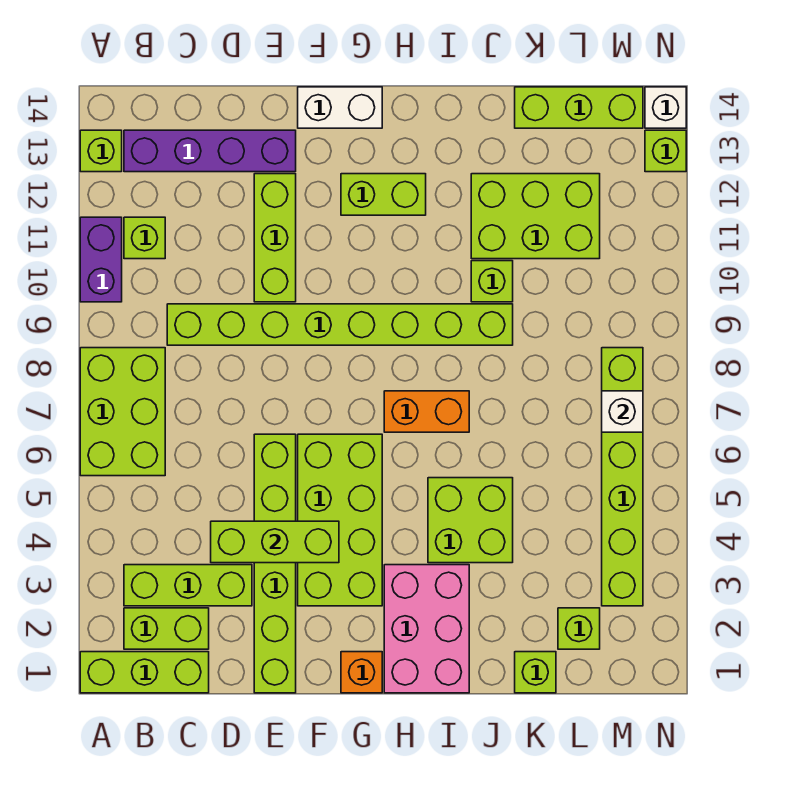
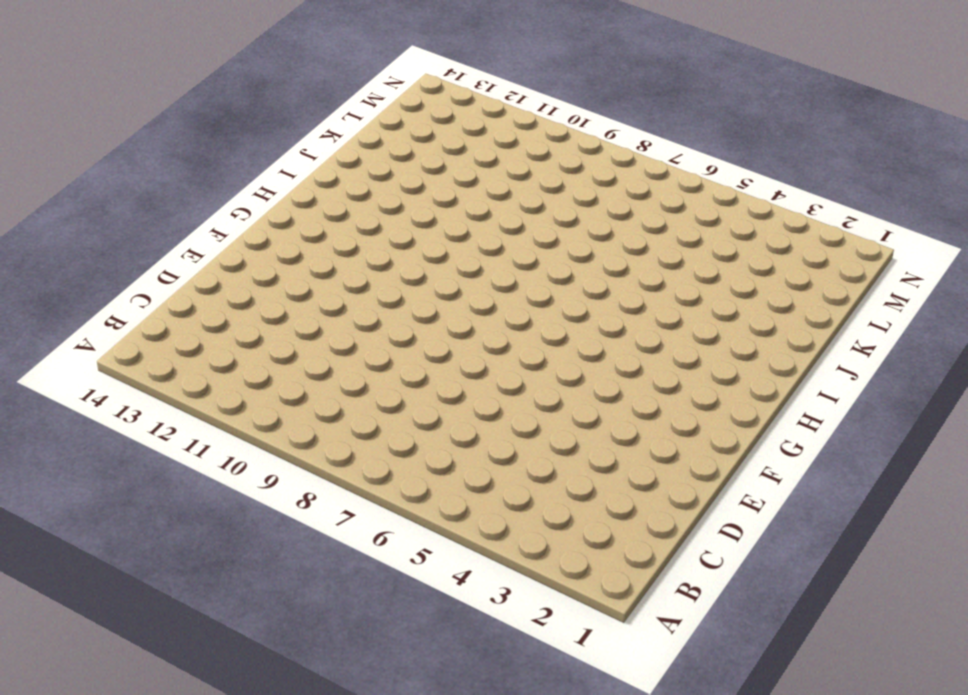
none -> lime 1x3 brick [80,652,209,693]
none -> lime 2x3 brick [80,348,165,476]
none -> purple 1x2 brick [80,217,122,302]

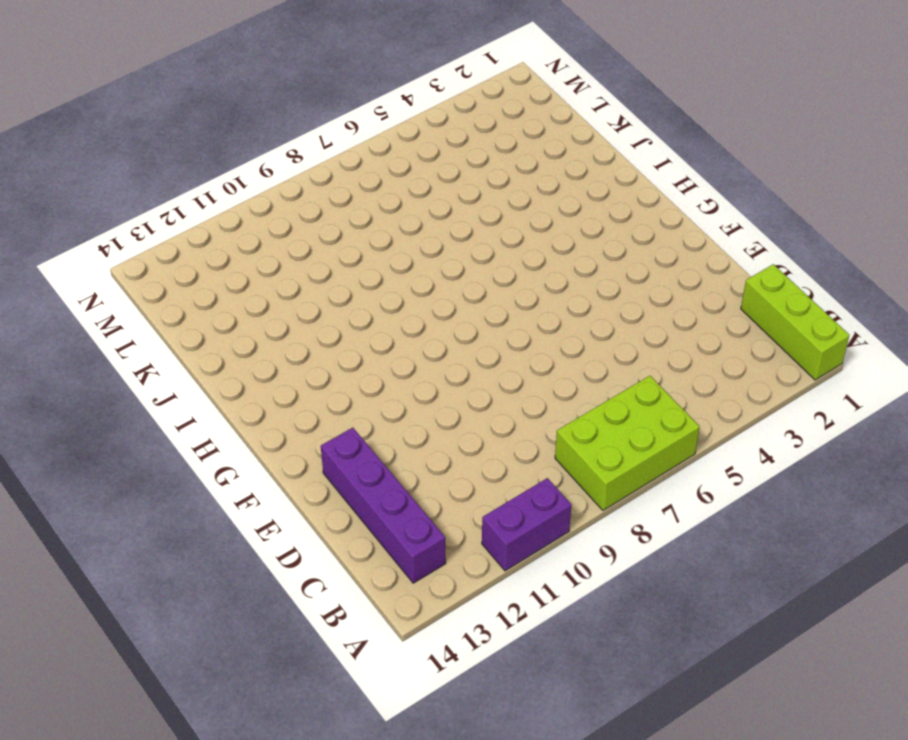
none -> lime 1x1 brick [80,130,122,172]
none -> lime 1x2 brick [124,608,209,649]
none -> lime 1x3 brick [124,565,252,606]

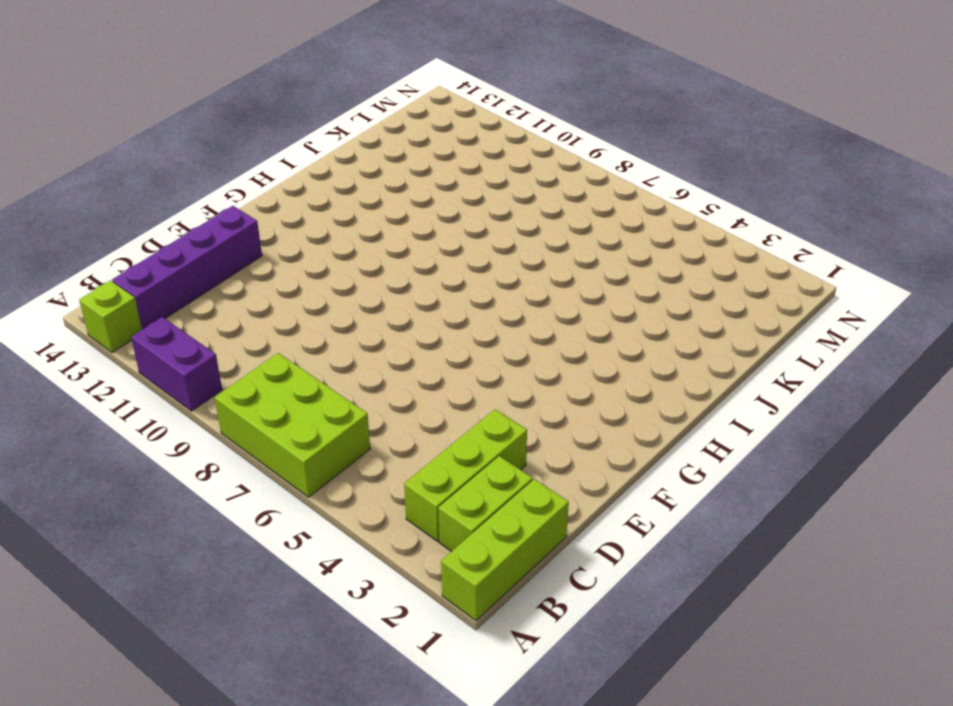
none -> lime 1x1 brick [124,217,165,259]
none -> lime 1x8 brick [167,304,513,345]
none -> lime 1x6 brick [254,434,296,693]

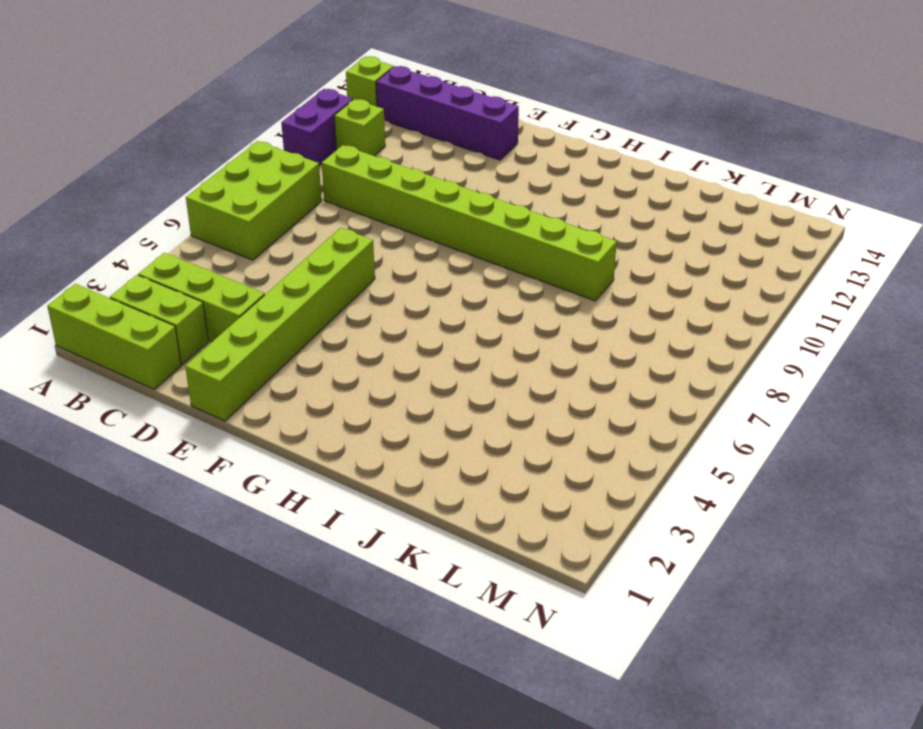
none -> lime 1x3 brick [254,174,296,302]
none -> lime 2x4 brick [298,434,382,606]
none -> white 1x2 brick [298,87,382,128]

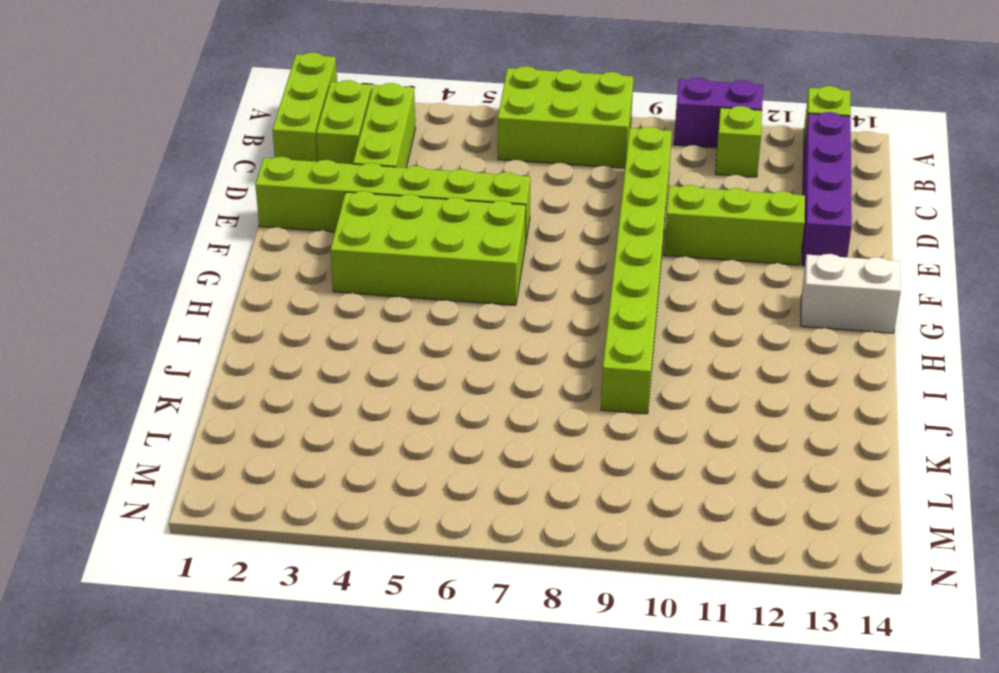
white 1x2 brick [801,254,901,333] -> white 1x2 brick turned to [298,87,382,128]
none -> orange 1x1 brick [341,652,382,693]
none -> lime 1x2 brick [341,174,426,215]
none -> pink 2x3 brick [384,565,469,693]

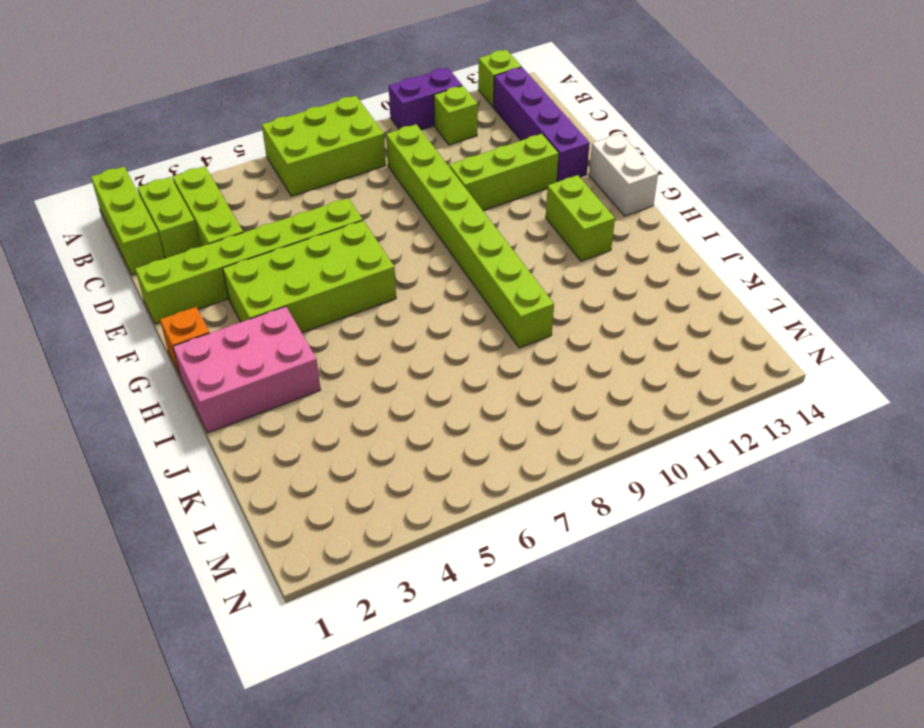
none -> orange 1x2 brick [384,391,469,432]
none -> lime 2x2 brick [428,478,513,563]
none -> lime 1x1 brick [471,261,513,302]

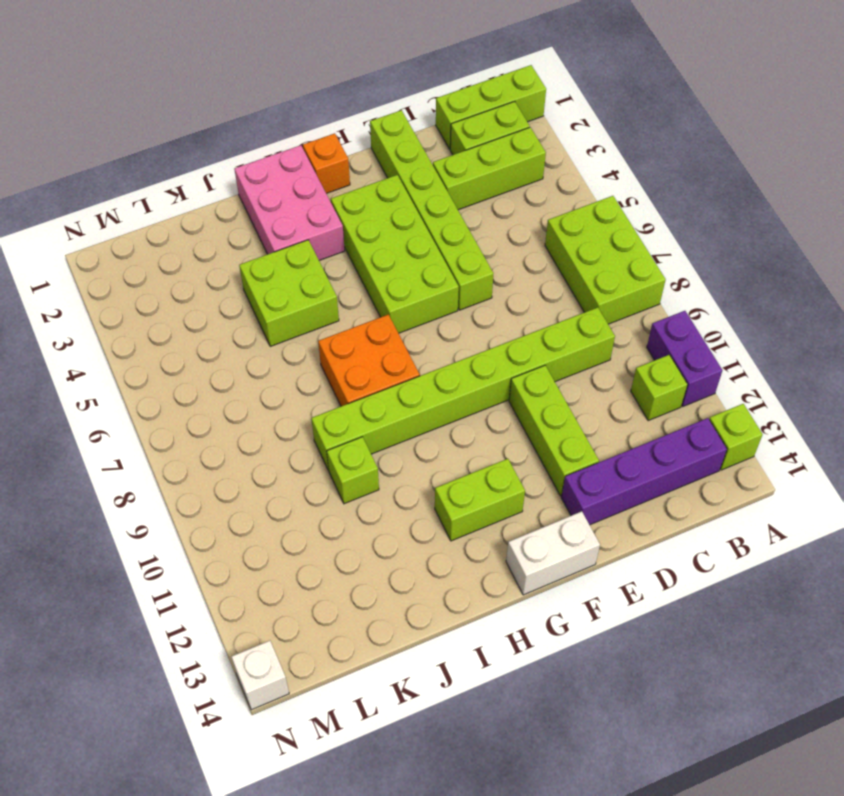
orange 2x2 brick [318,314,420,406] -> orange 1x2 brick [384,391,469,432]
none -> lime 2x3 brick [471,174,600,259]
none -> lime 1x1 brick [515,652,556,693]
none -> lime 1x3 brick [515,87,643,128]

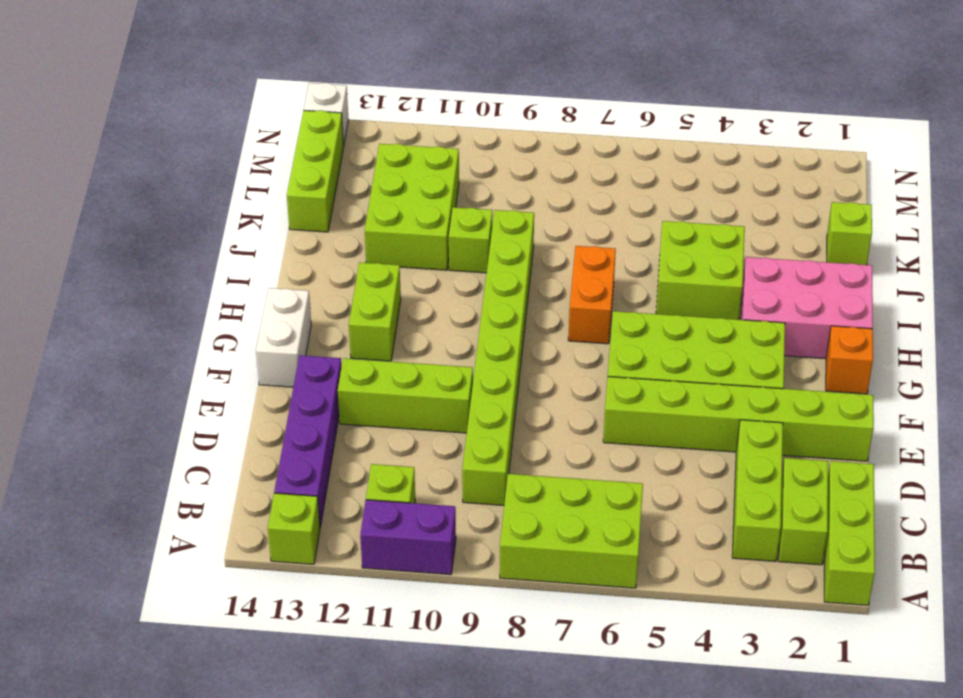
none -> lime 1x1 brick [558,608,600,649]
none -> lime 1x6 brick [602,348,643,606]
none -> lime 1x1 brick [645,130,686,172]

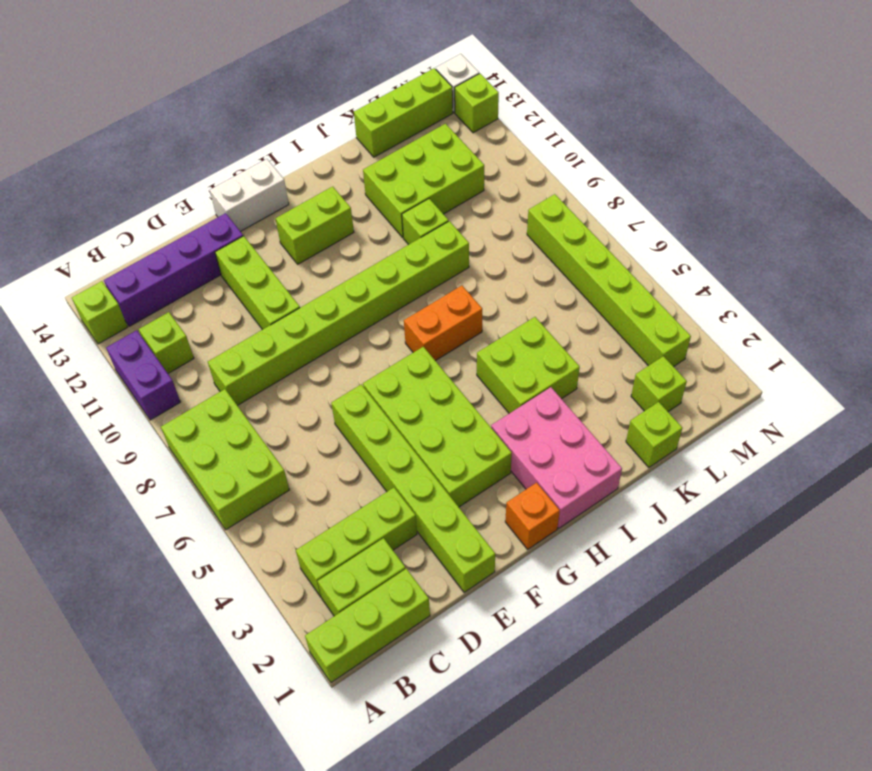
none -> lime 1x3 brick [211,521,339,563]
none -> white 1x1 brick [602,391,643,432]

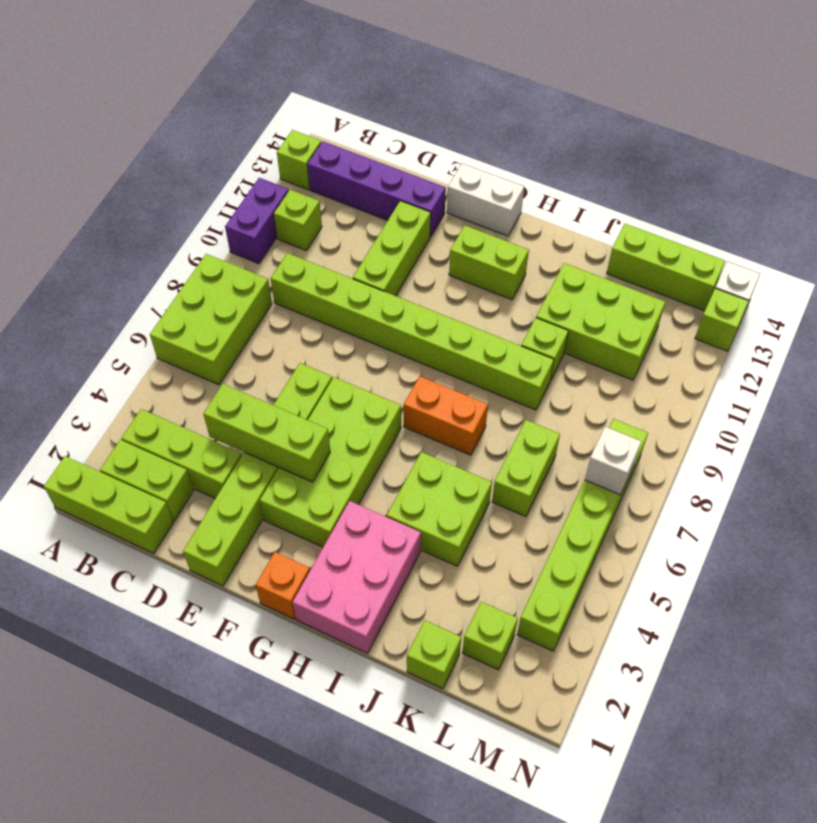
lime 1x2 brick [492,420,560,517] -> none

